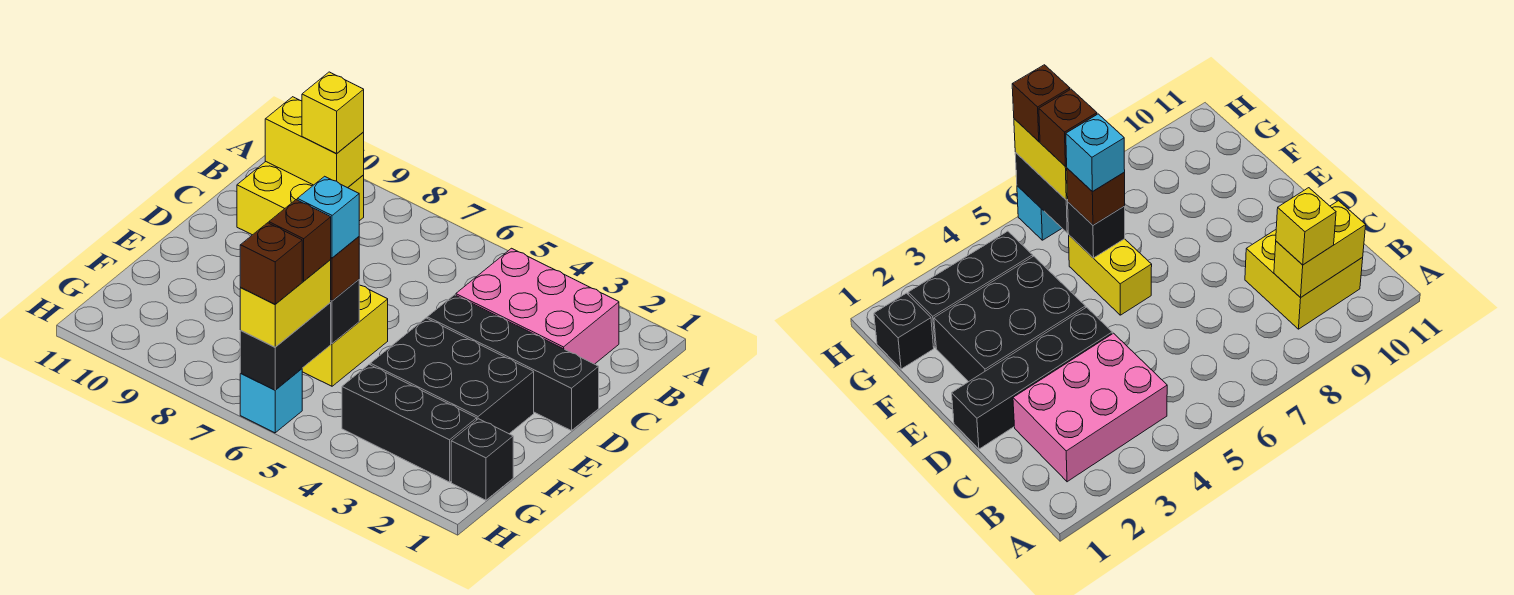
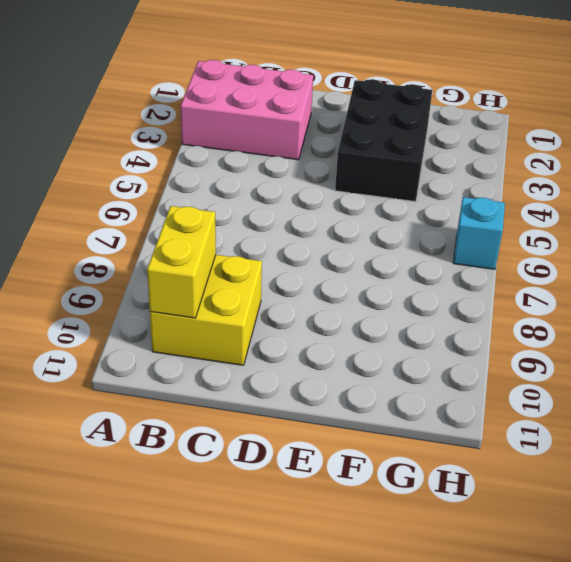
pink 2x3 brick [181,60,313,160] -> pink 2x3 brick turned to [456,248,619,364]
none -> black 1x4 brick [427,295,599,431]
none -> yellow 1x2 brick [302,285,388,386]
none -> black 1x1 brick [451,419,513,500]

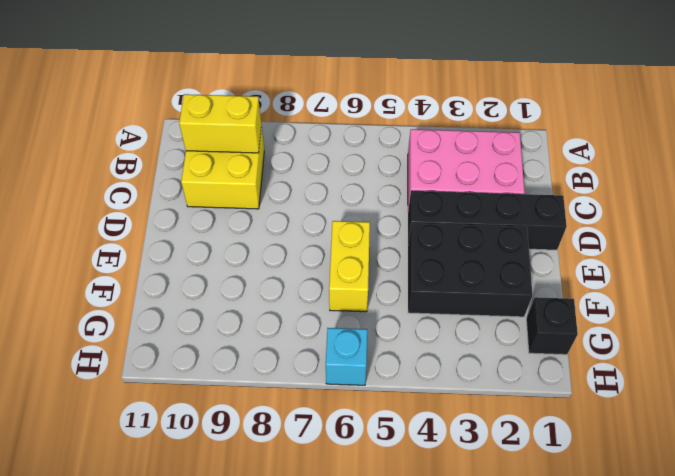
none -> black 1x3 brick [342,365,477,482]
none -> black 1x1 brick [330,279,359,344]
none -> black 1x2 brick [240,303,331,390]

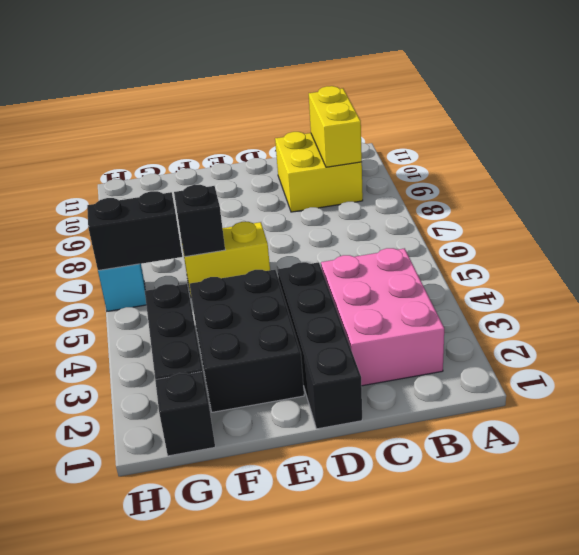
none -> yellow 1x1 brick [302,72,364,153]
none -> brown 1x1 brick [331,237,359,301]
none -> yellow 1x2 brick [240,259,331,347]

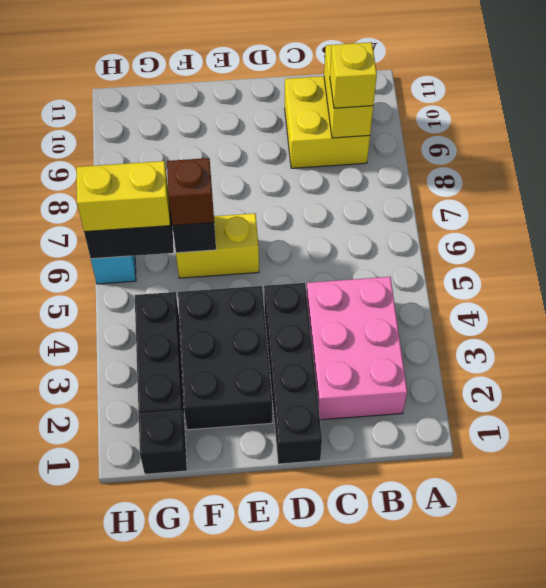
none -> cyan 1x1 brick [297,176,359,258]
none -> brown 1x1 brick [269,200,331,281]
none -> brown 1x1 brick [240,223,302,304]

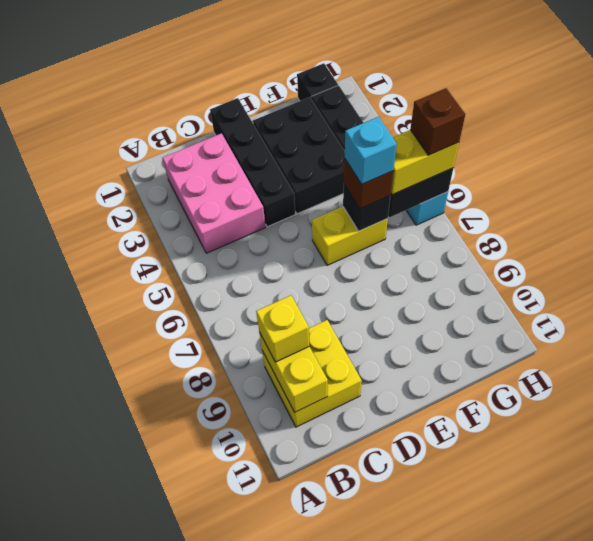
none -> brown 1x1 brick [269,200,331,281]

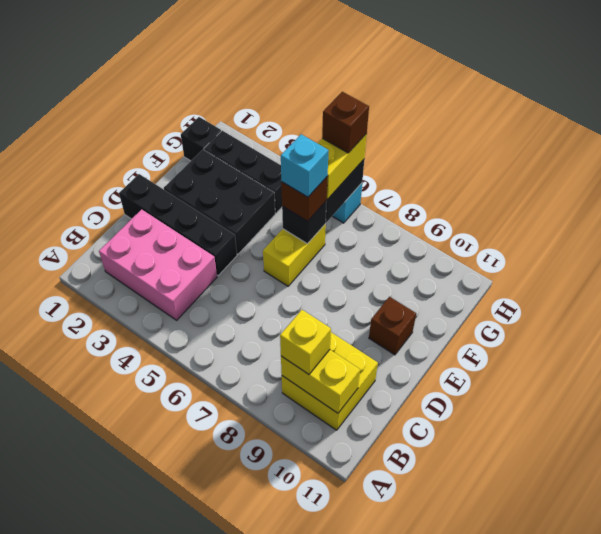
brown 1x1 brick [369,297,416,355] -> brown 1x1 brick moved to [269,200,331,281]

